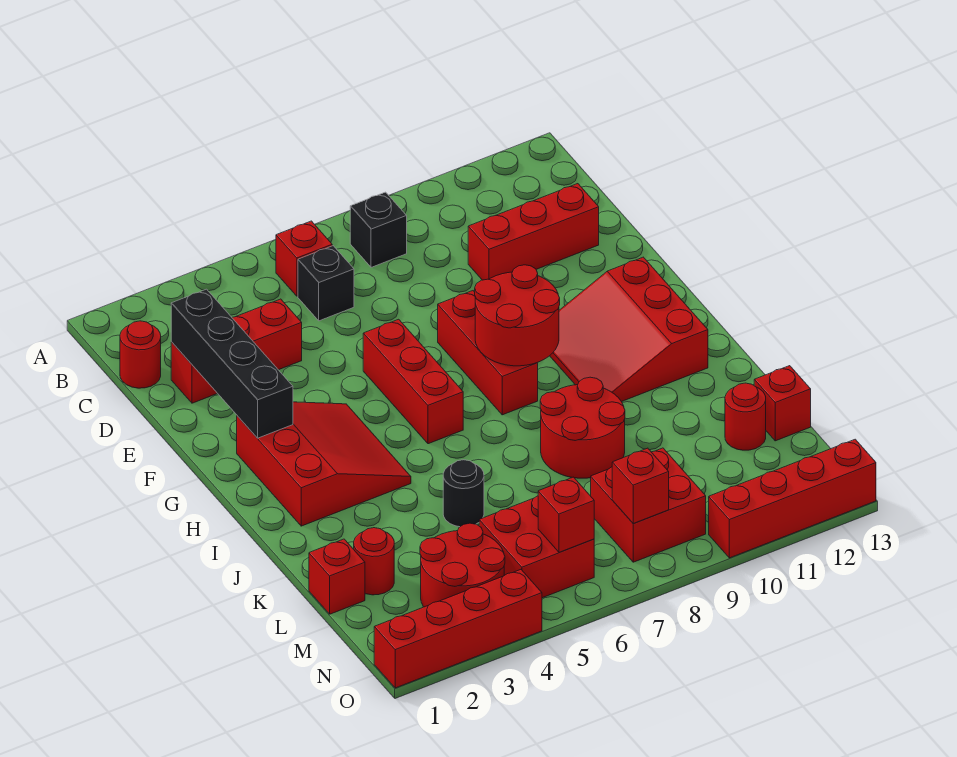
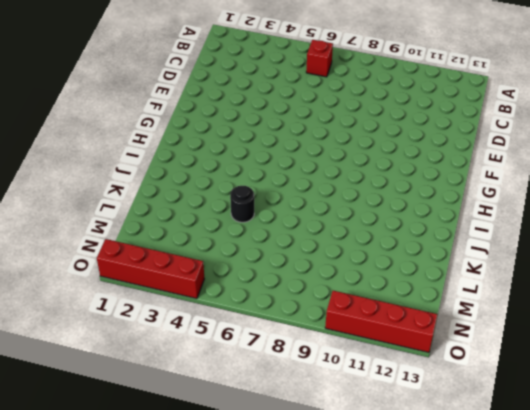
none -> black 1x1 brick [350,192,407,267]
none -> red 1x1 round brick [120,321,161,388]
none -> black 1x1 brick [298,246,354,321]

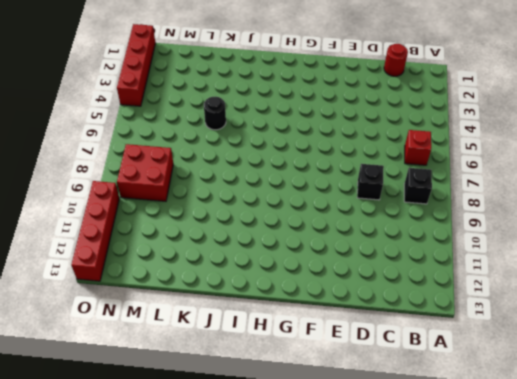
black 1x1 brick [357,164,384,200] -> black 1x1 brick moved to [298,246,354,321]
none -> red 1x3 brick [171,299,302,403]
none -> red 1x3 brick [468,184,599,280]
none -> red 1x3 brick [363,319,463,444]

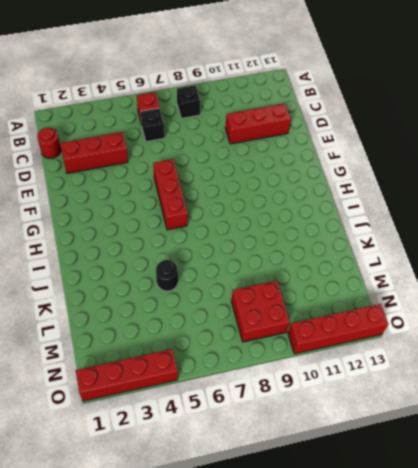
none -> red 1x3 brick [438,291,538,415]
none -> red 3x3 slope [237,402,411,526]
none -> red 3x3 slope [550,257,708,402]

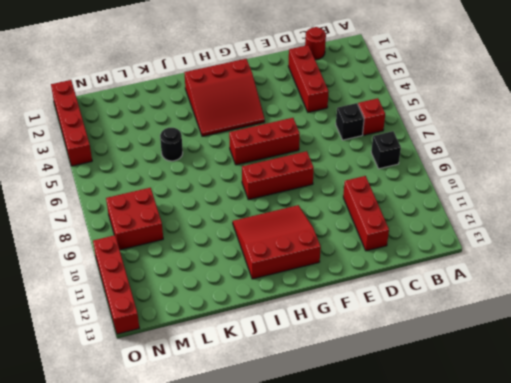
none -> red 2x2 round brick [540,377,625,478]
none -> red 1x1 brick [309,539,365,614]
none -> red 1x1 round brick [354,528,394,595]

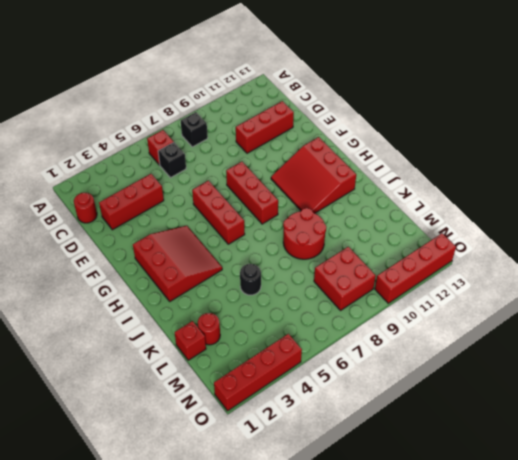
none -> red 1x1 round brick [725,383,766,450]
none -> red 1x1 brick [754,366,811,441]
none -> red 2x2 round brick [420,523,505,607]

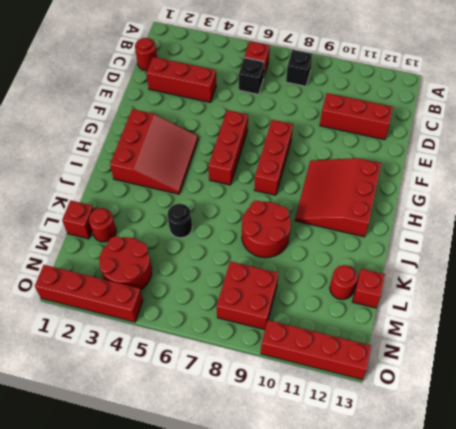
none -> red 2x2 brick [479,496,594,598]
none -> black 1x4 brick [171,289,293,438]
none -> red 2x2 round brick [475,265,560,366]

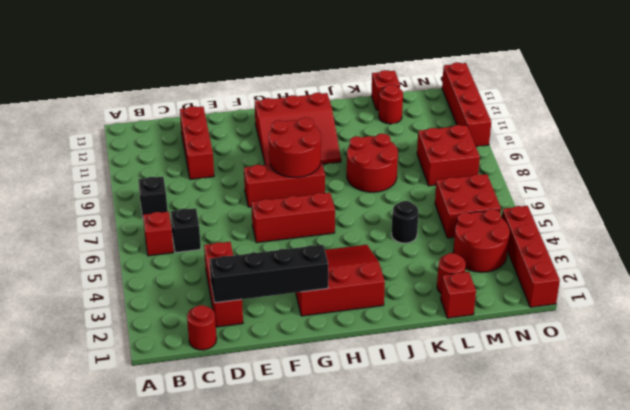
none -> red 1x1 brick [538,477,594,552]
none -> red 1x1 brick [612,448,669,524]

